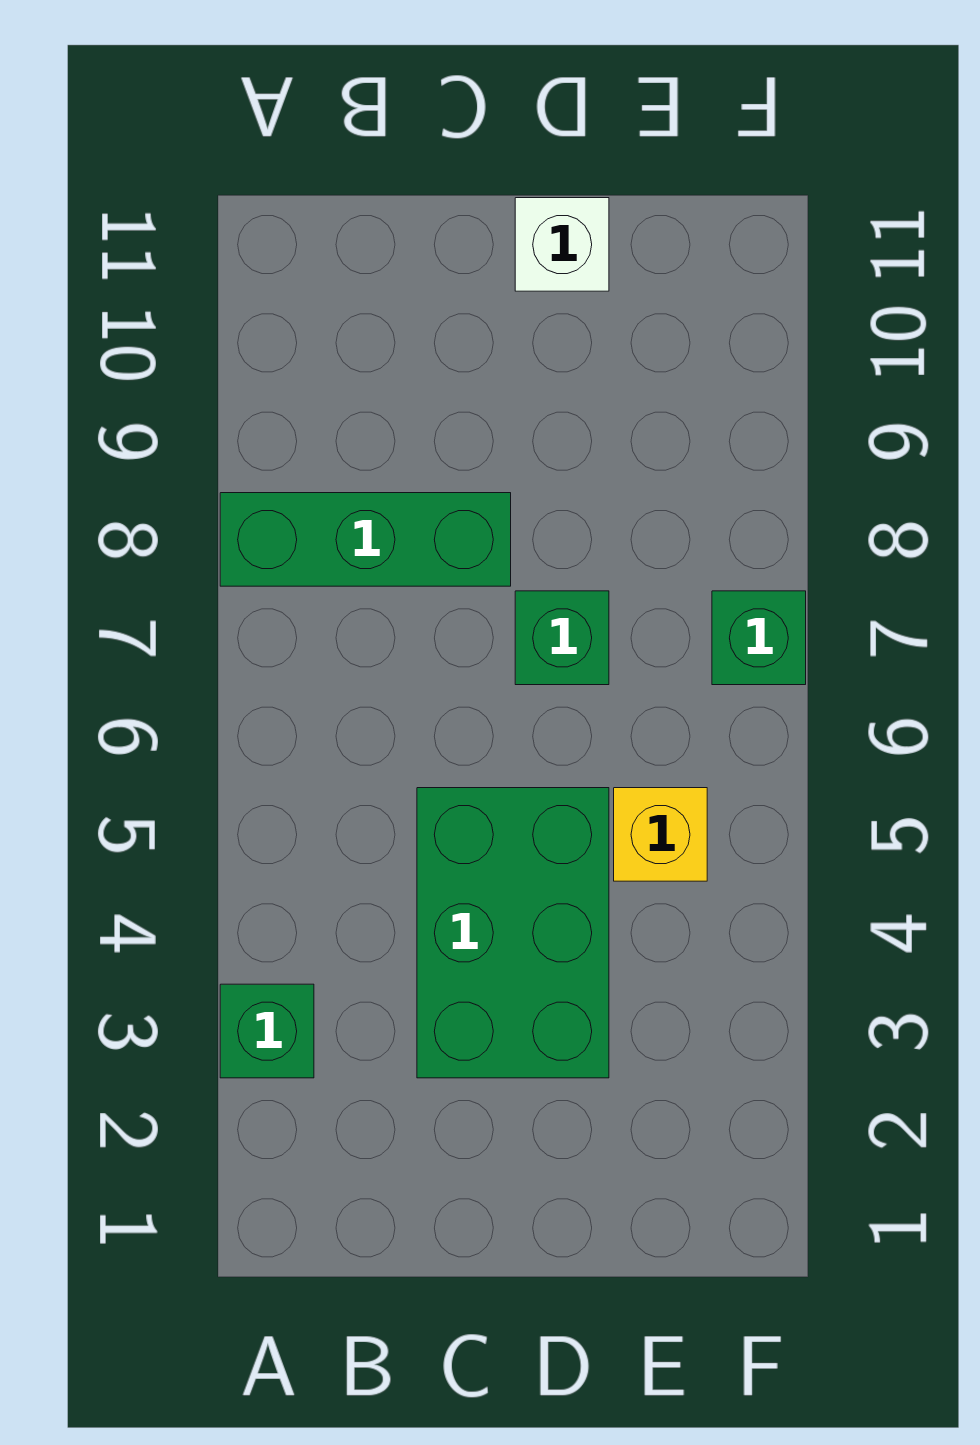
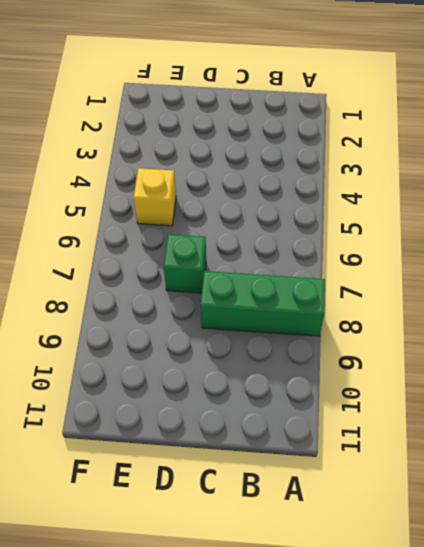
none -> green 1x1 brick [220,984,314,1078]
none -> green 2x3 brick [417,788,609,1078]

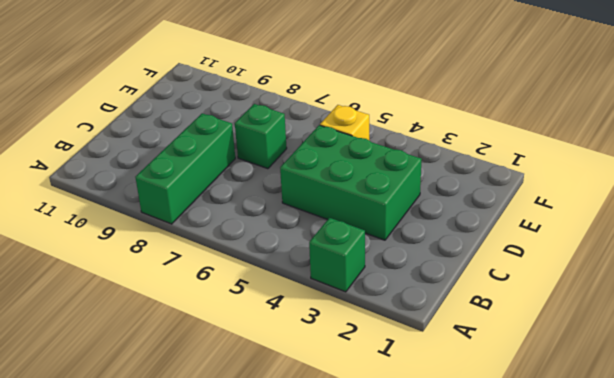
none -> white 1x1 brick [515,198,609,291]
none -> green 1x1 brick [712,591,806,685]

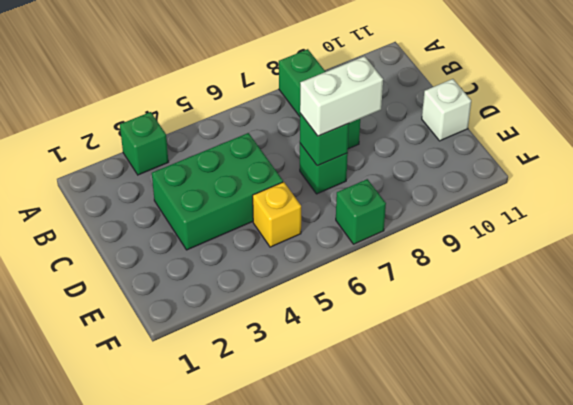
green 1x1 brick [300,114,349,166] -> none
white 1x2 brick [300,56,383,136] -> none

